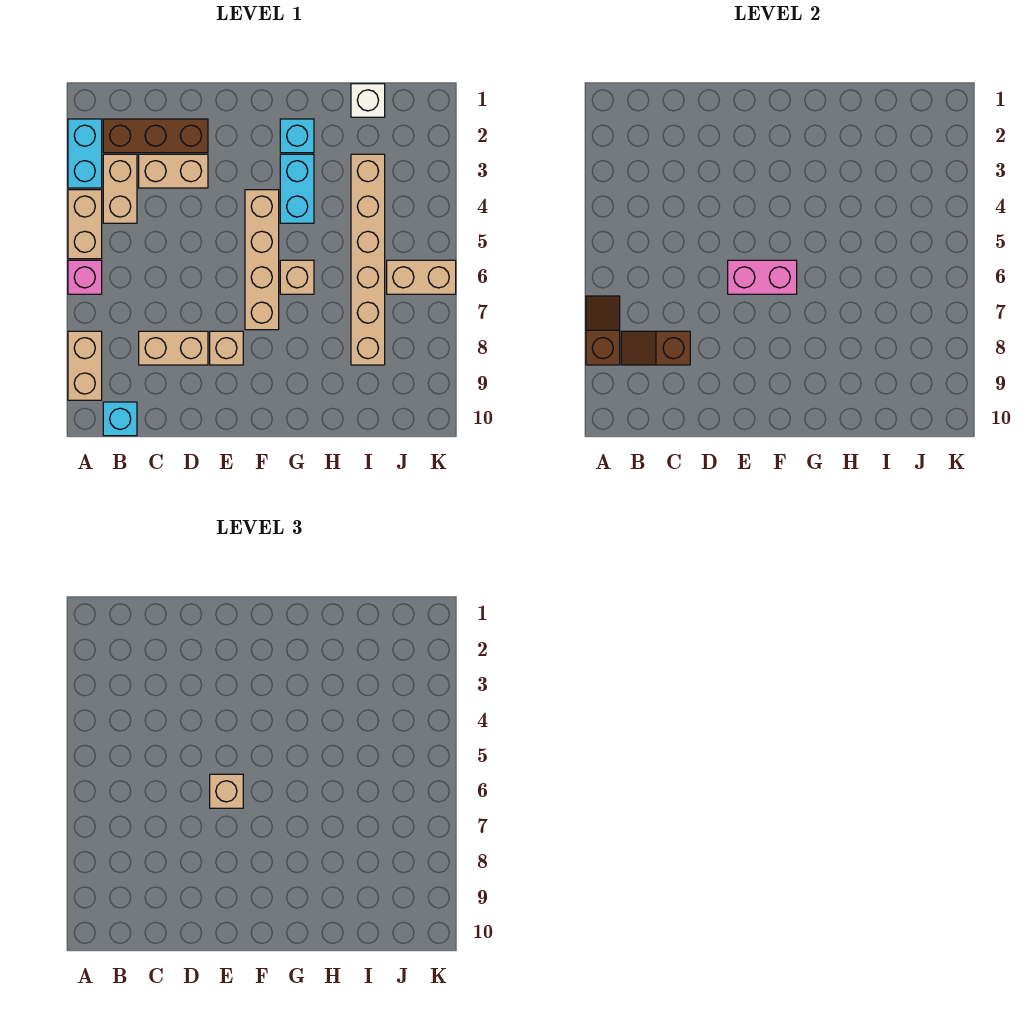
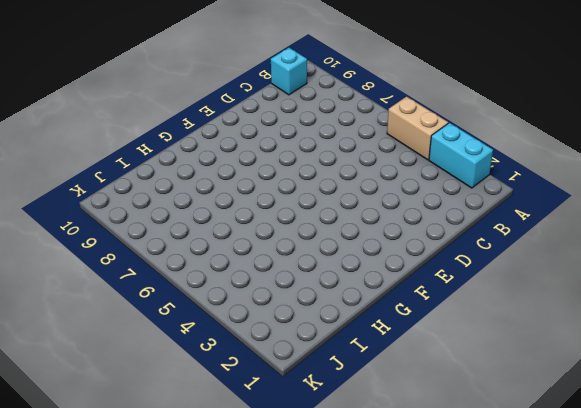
none -> pink 1x1 brick [68,260,102,294]
none -> tan 1x2 brick [68,331,102,400]
none -> brown 1x3 brick [103,119,208,153]

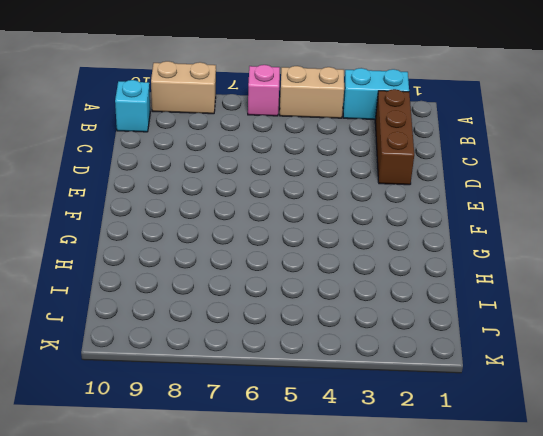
none -> tan 1x2 brick [103,154,137,223]
none -> tan 1x2 brick [139,154,208,188]
none -> tan 1x2 brick [139,331,208,365]

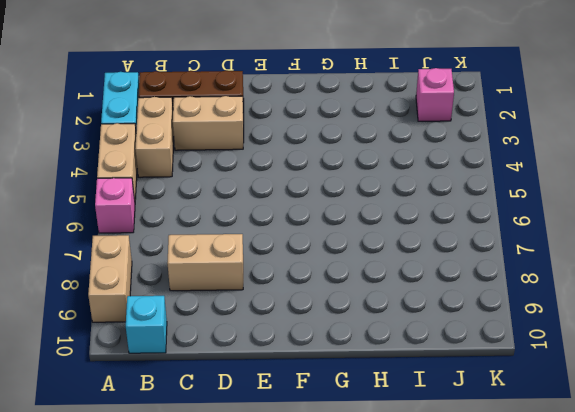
pink 1x1 brick [416,68,454,121] -> none
none -> tan 1x1 brick [210,331,243,365]
none -> tan 1x4 brick [245,190,279,330]
none -> cyan 1x1 brick [280,119,314,153]

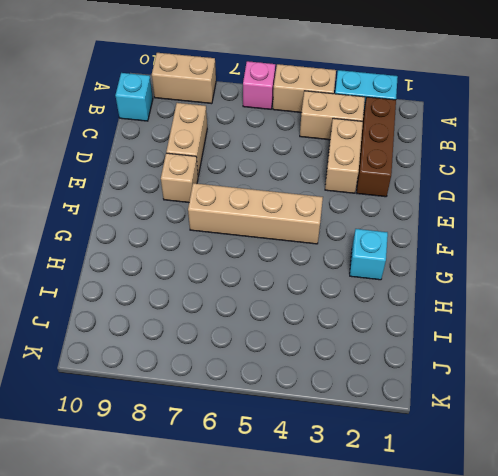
none -> cyan 1x2 brick [280,154,314,223]
none -> tan 1x1 brick [280,260,314,294]
none -> white 1x1 brick [351,84,385,117]

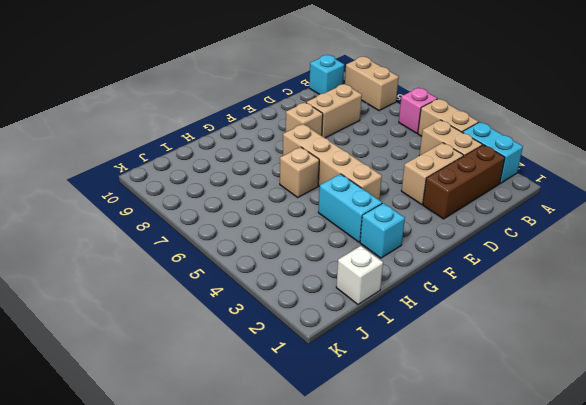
none -> tan 1x6 brick [351,154,385,365]
none -> tan 1x2 brick [387,260,456,294]
none -> brown 1x2 slope [586,296,620,365]

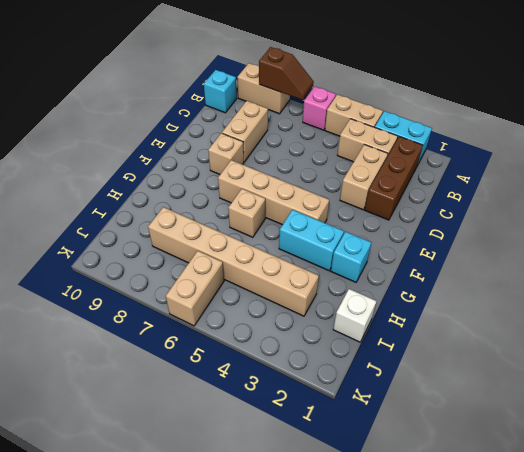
none -> brown 1x2 slope [621,331,690,365]
none -> pink 1x2 brick [728,260,797,294]
none -> tan 1x1 brick [210,774,243,808]

